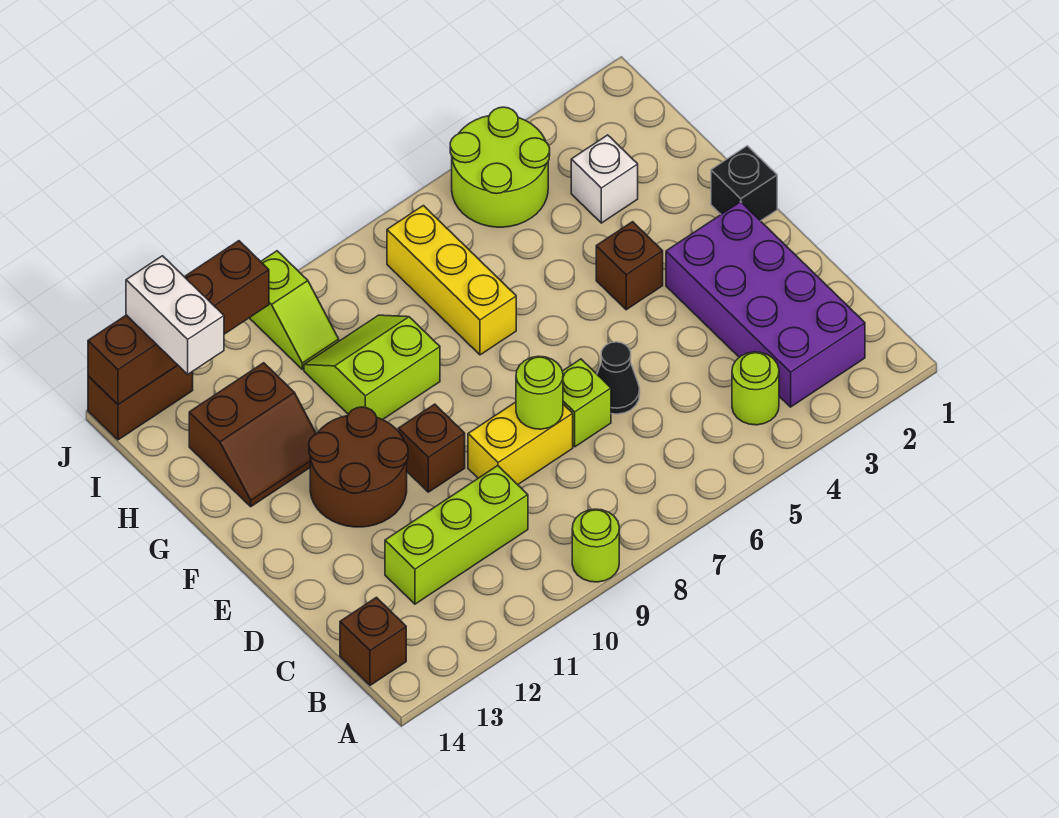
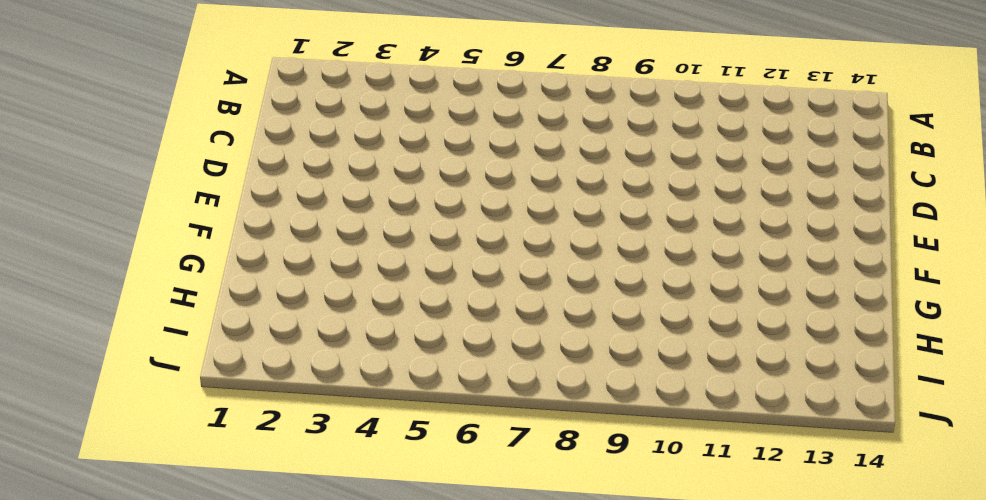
none -> lime 1x1 round brick [572,509,619,582]
none -> purple 2x4 brick [666,202,865,407]
none -> lime 1x1 round brick [732,352,779,425]

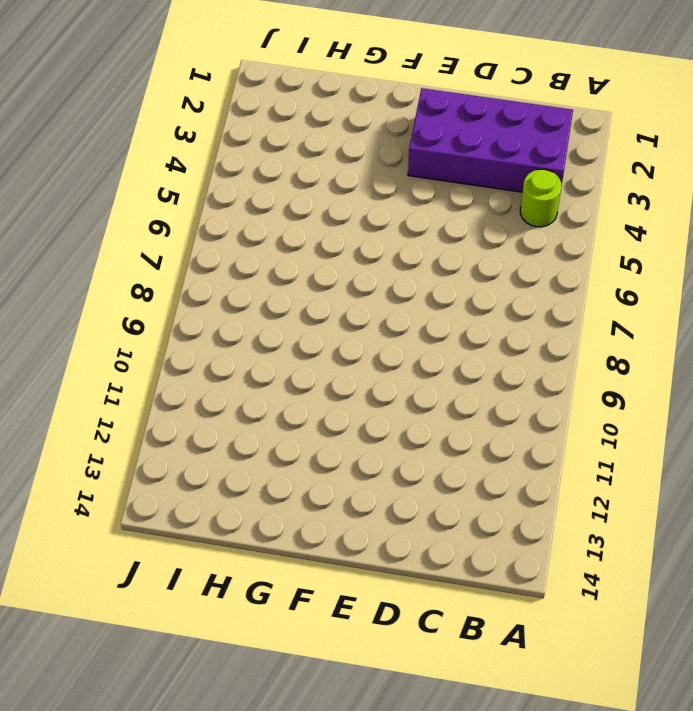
none -> lime 1x1 round brick [572,509,619,582]
none -> brown 1x1 brick [340,597,406,685]
none -> lime 1x3 brick [385,466,528,604]

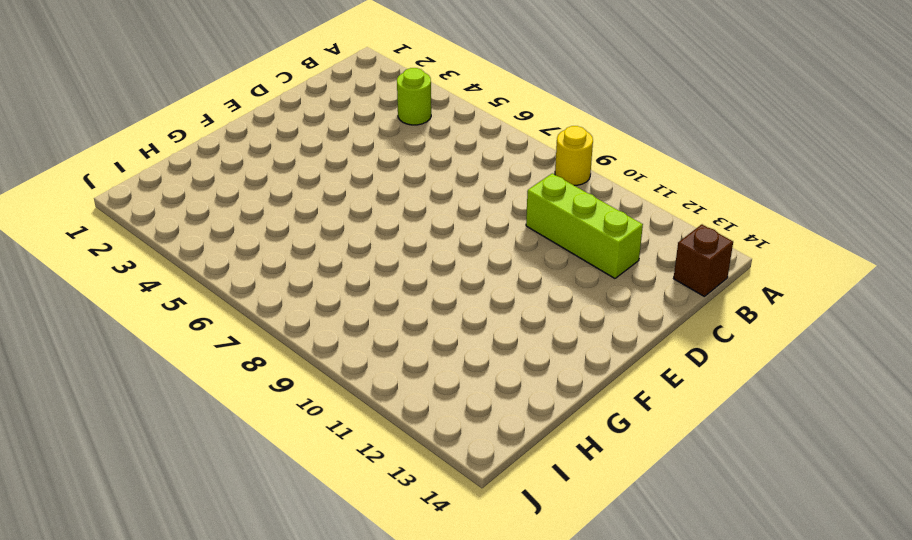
yellow 1x1 round brick [555,126,593,185] -> lime 1x1 round brick [572,509,619,582]
none -> purple 2x4 brick [666,202,865,407]
none -> black 1x1 cone [597,342,640,414]
none -> lime 1x1 brick [562,359,611,447]

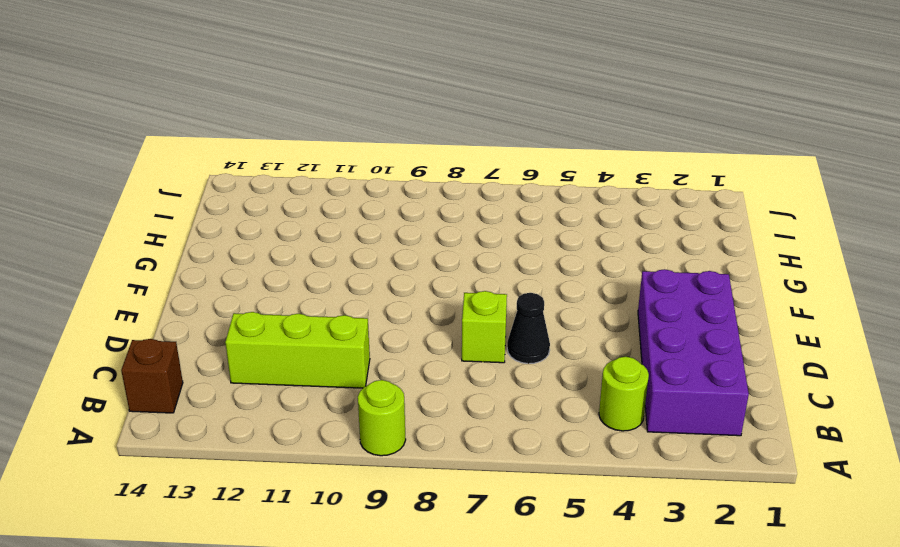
none -> yellow 1x2 brick [468,402,573,485]
none -> brown 1x1 brick [398,404,465,492]
none -> brown 2x2 round brick [309,407,408,527]

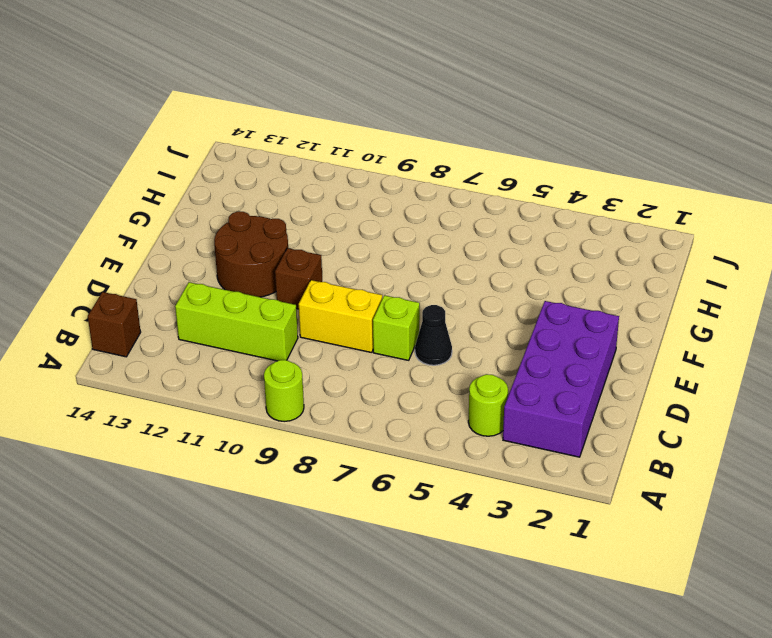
none -> black 1x1 brick [711,146,777,221]
none -> brown 1x1 brick [596,222,663,310]
none -> yellow 1x3 brick [387,206,516,355]

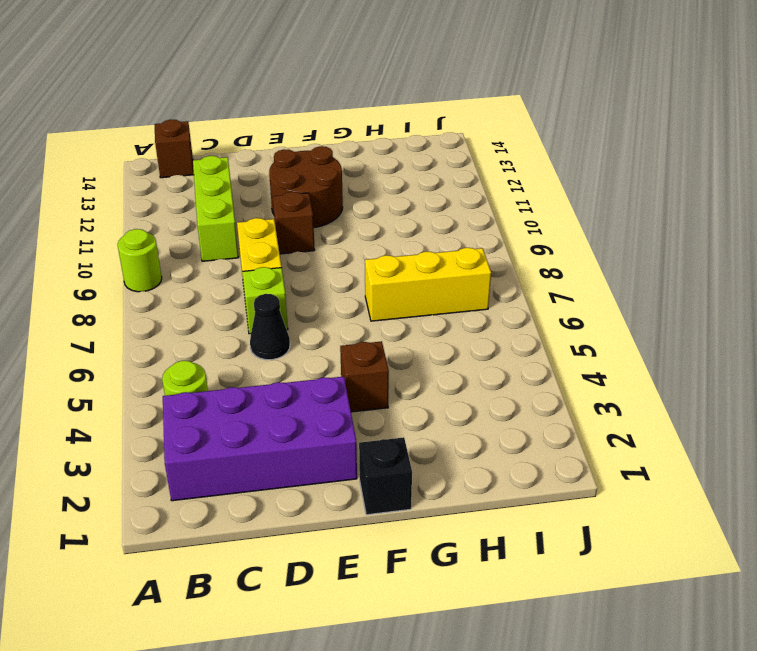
none -> lime 2x2 slope [304,315,440,420]
none -> brown 2x2 slope [189,363,316,507]
none -> white 1x1 brick [571,135,638,223]

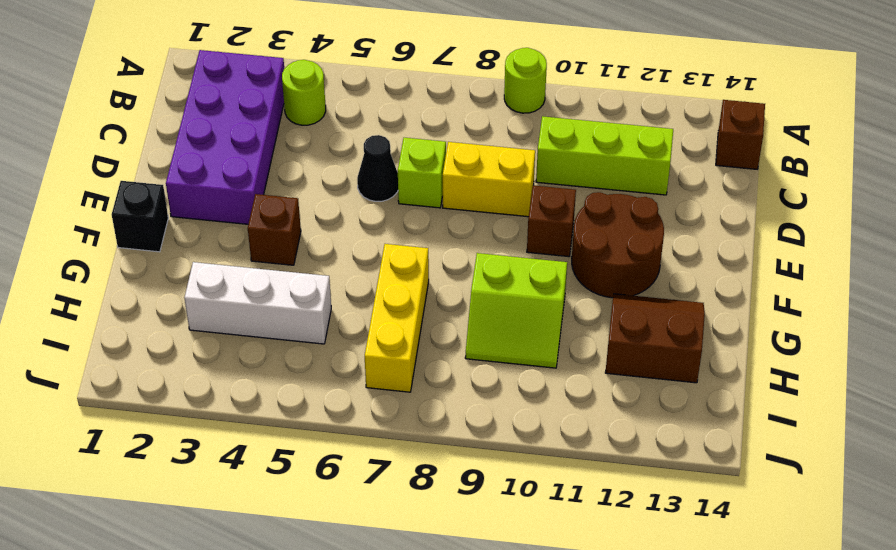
white 1x3 brick [185,262,331,344] -> white 1x1 brick [571,135,638,223]
none -> lime 2x2 round brick [450,107,550,227]
none -> lime 1x2 slope [250,251,339,369]
none -> brown 1x2 brick [88,365,193,440]

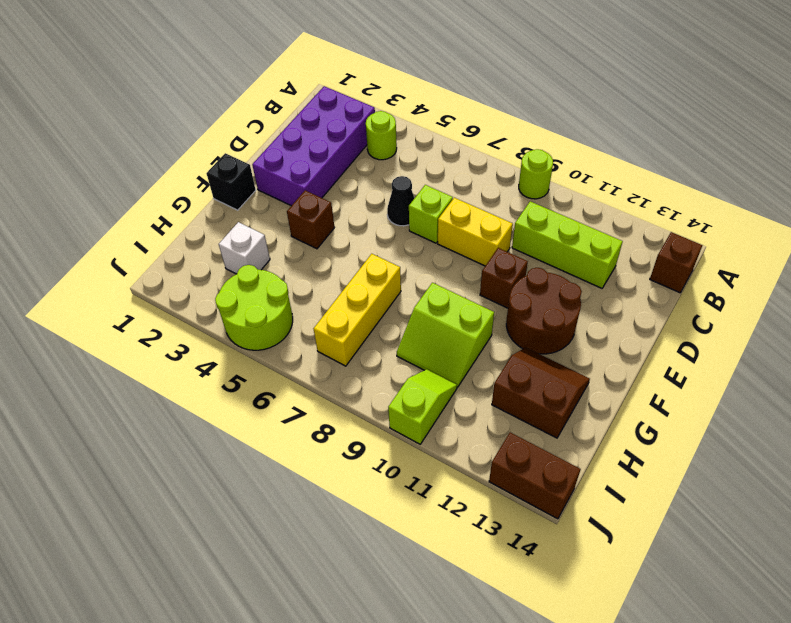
none -> lime 1x1 round brick [516,356,563,429]
none -> brown 1x4 brick [88,241,269,404]
none -> white 1x2 brick [126,256,224,374]

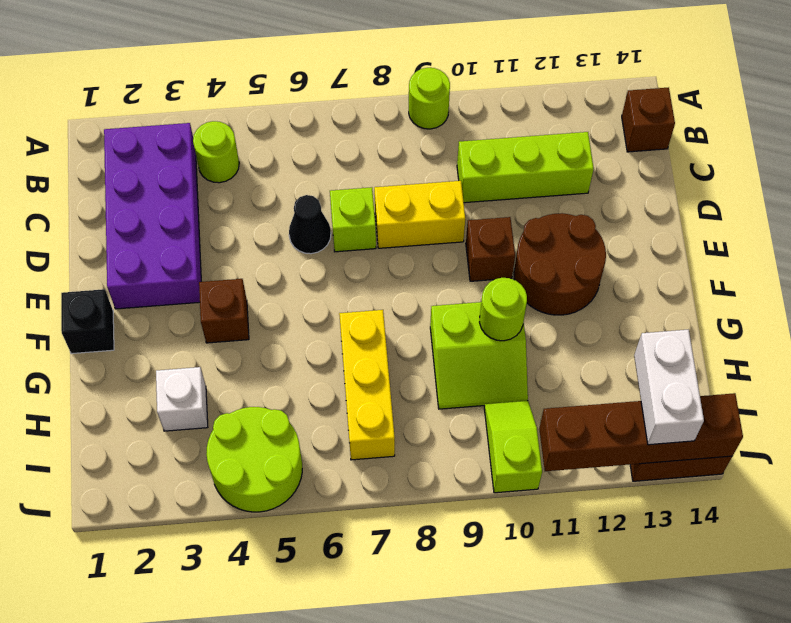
lime 1x1 round brick [480,278,527,341] -> lime 1x1 round brick moved to [516,356,563,429]
none -> brown 2x2 slope [189,363,316,507]

